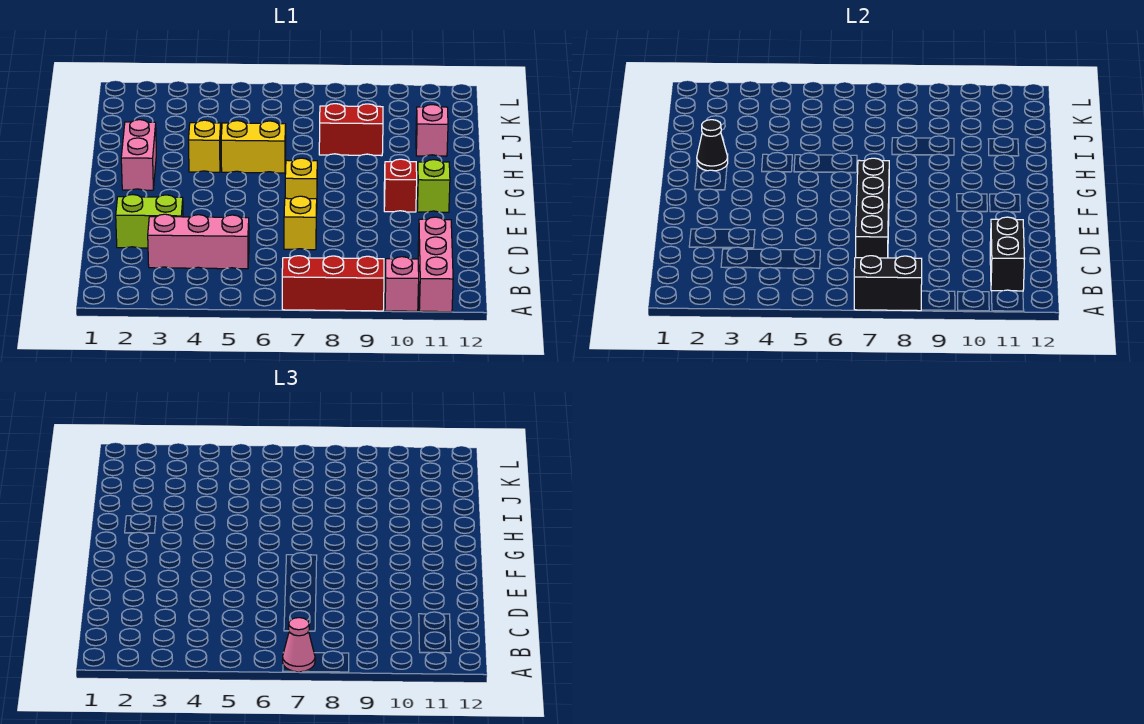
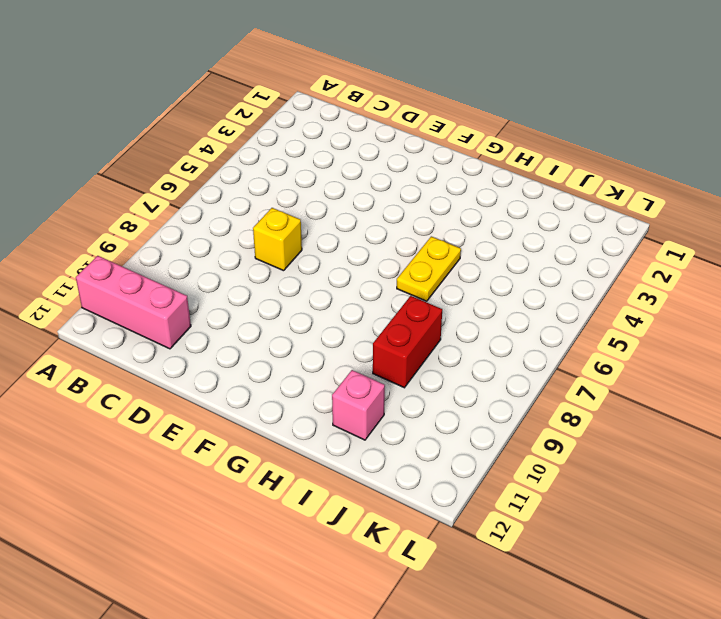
yellow 1x2 plate [397,236,461,301] -> yellow 1x2 brick [221,121,286,173]
none -> red 1x3 brick [282,256,384,311]
none -> pink 1x1 brick [385,257,419,311]
none -> pink 1x3 brick [148,214,249,269]

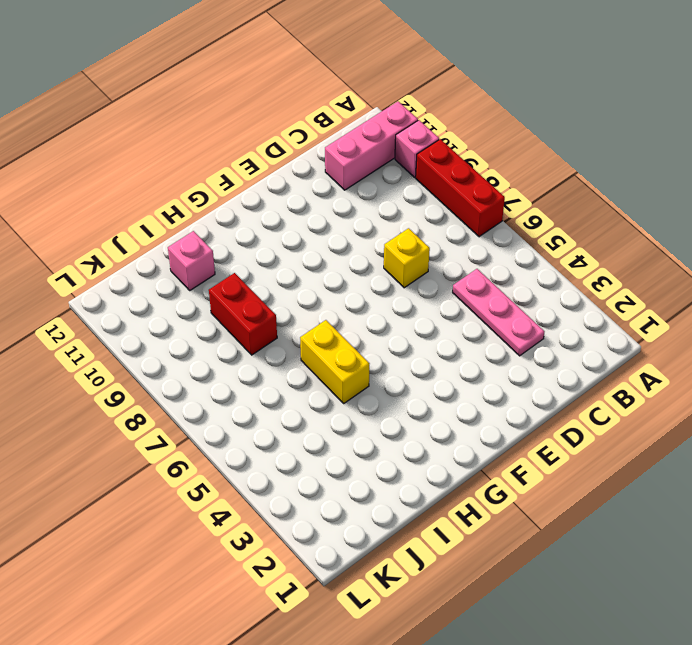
pink 1x3 plate [453,269,544,356] -> pink 1x3 brick [148,214,249,269]
none -> lime 1x2 brick [116,195,183,248]
none -> yellow 1x1 brick [285,158,317,199]
none -> red 1x1 brick [384,159,417,212]

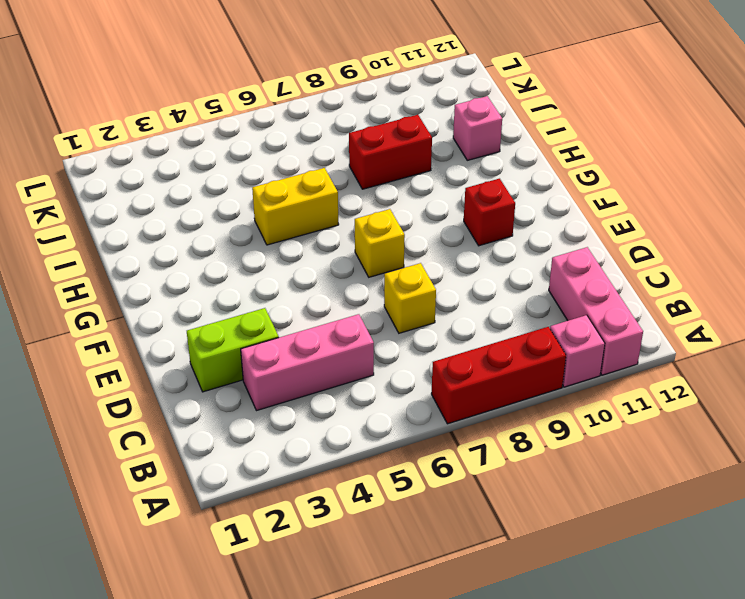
none -> lime 1x1 brick [417,160,450,212]
none -> pink 1x2 brick [121,120,156,190]
none -> yellow 1x1 brick [188,120,221,172]

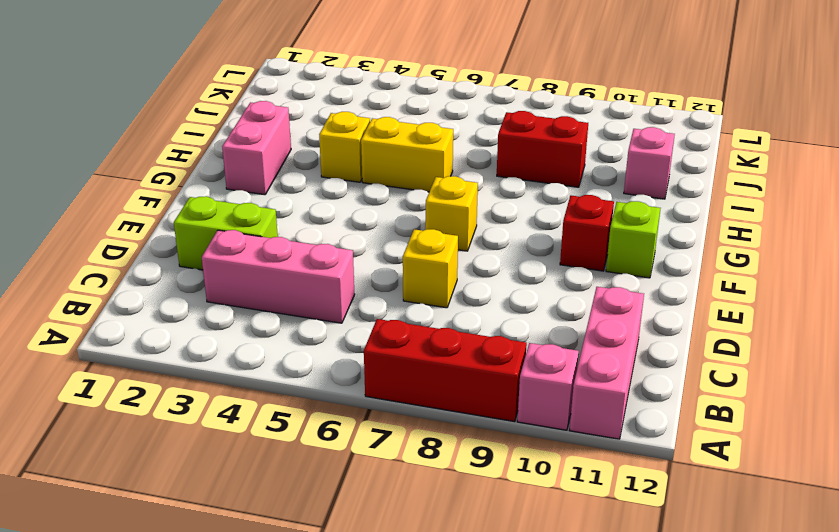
none -> black 1x2 brick [854,256,922,311]
none -> black 1x2 brick [990,217,1025,291]
none -> black 1x4 brick [856,158,889,258]

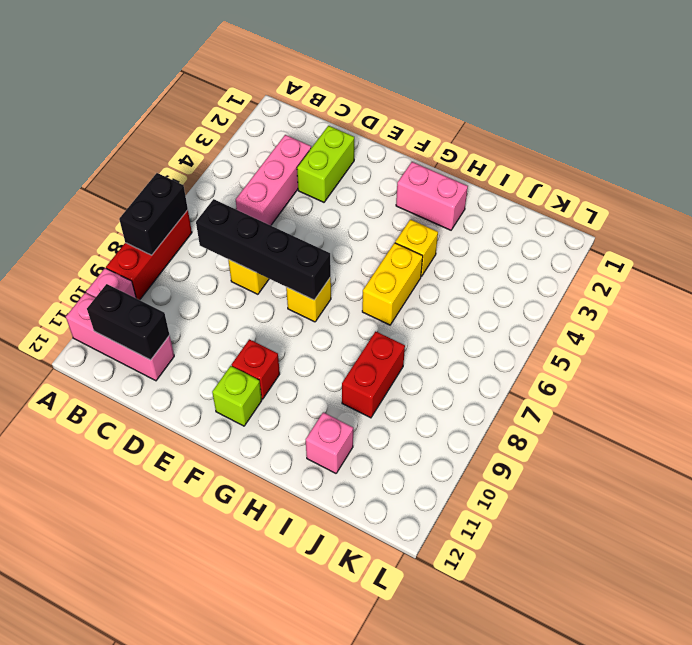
none -> black 1x1 cone [697,120,728,171]
none -> pink 1x1 cone [283,618,315,672]

